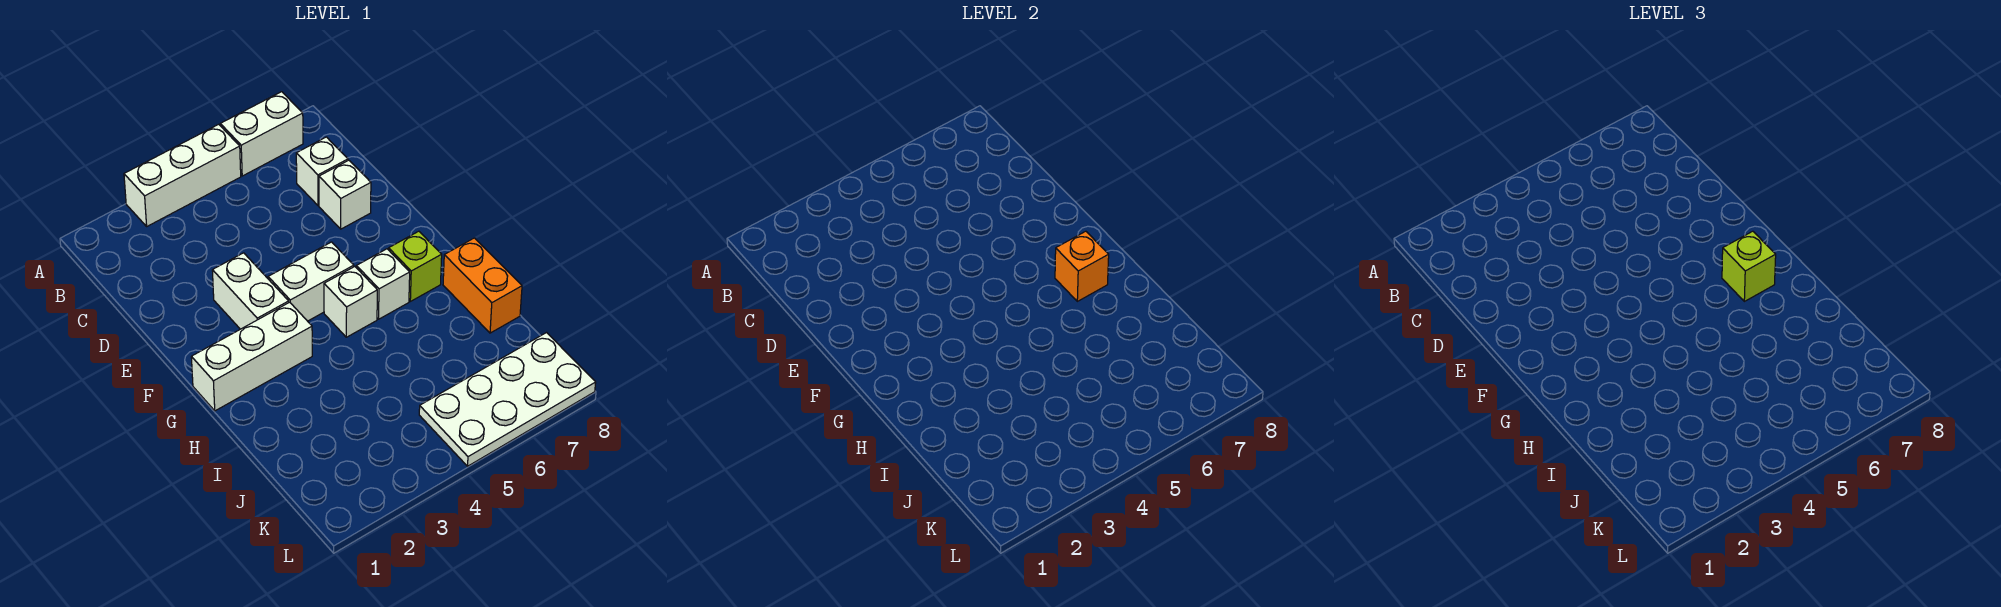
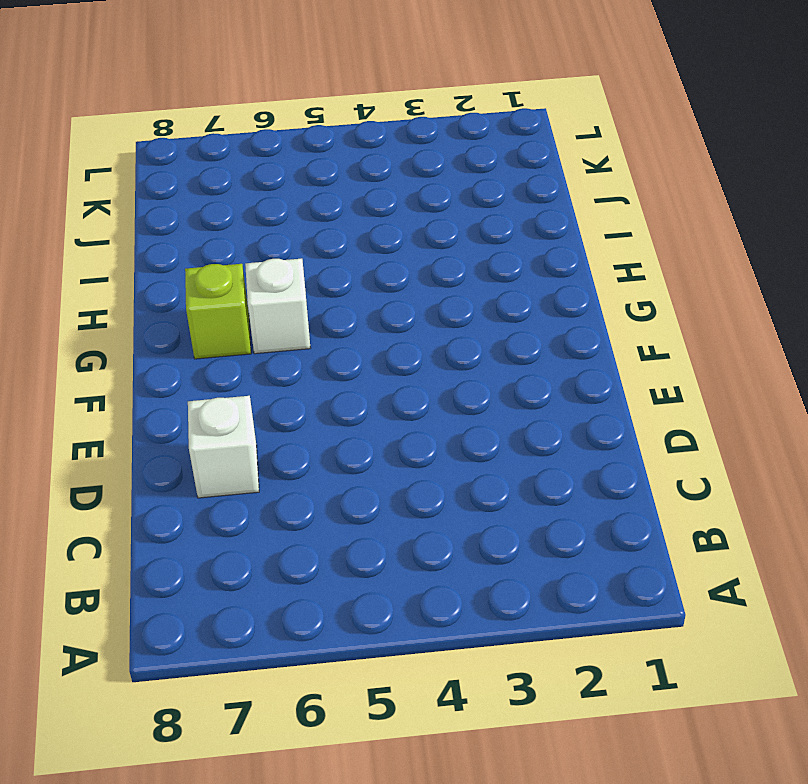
none -> white 1x3 brick [124,124,241,226]
none -> white 1x2 brick [220,92,303,176]
none -> white 1x1 brick [296,137,348,206]

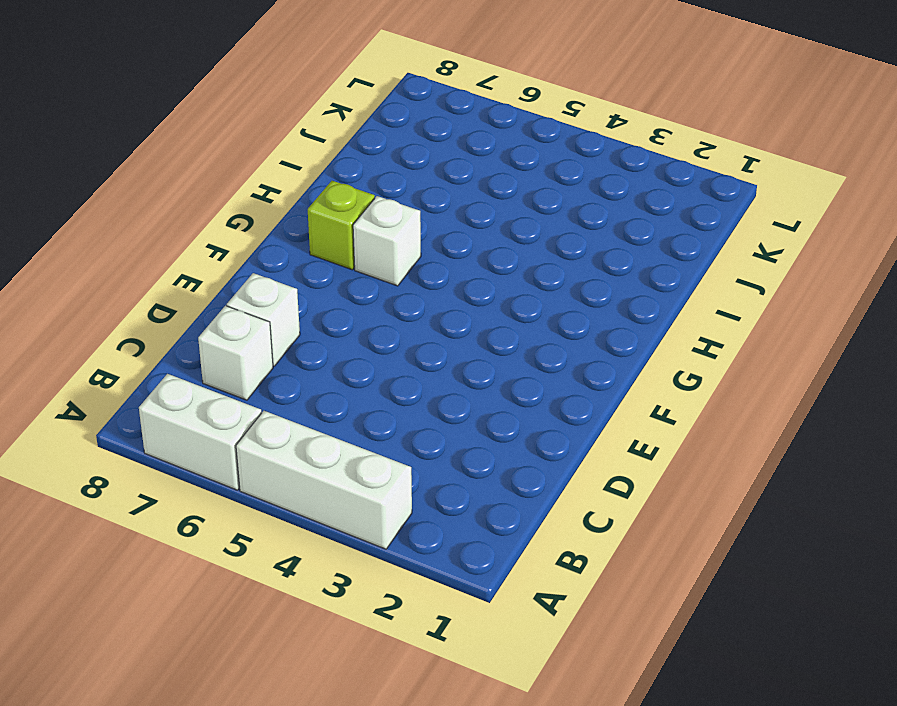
none -> white 1x2 brick [212,253,289,329]
none -> white 1x2 brick [268,242,354,321]
none -> white 1x3 brick [191,302,312,411]

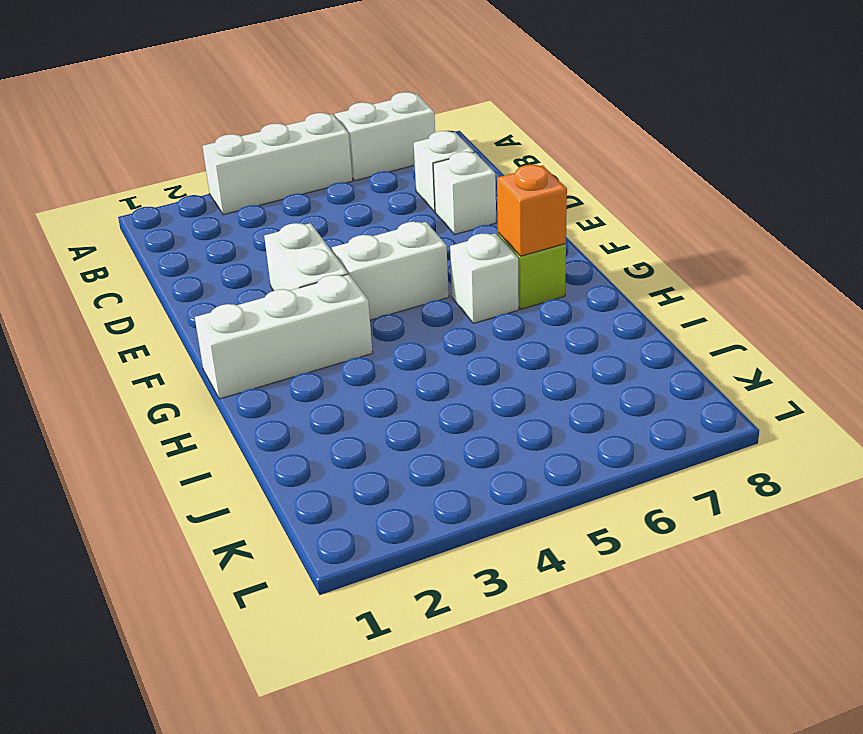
none -> white 1x1 brick [324,267,377,337]
none -> orange 1x2 brick [443,238,522,333]
none -> white 2x4 plate [419,333,596,466]

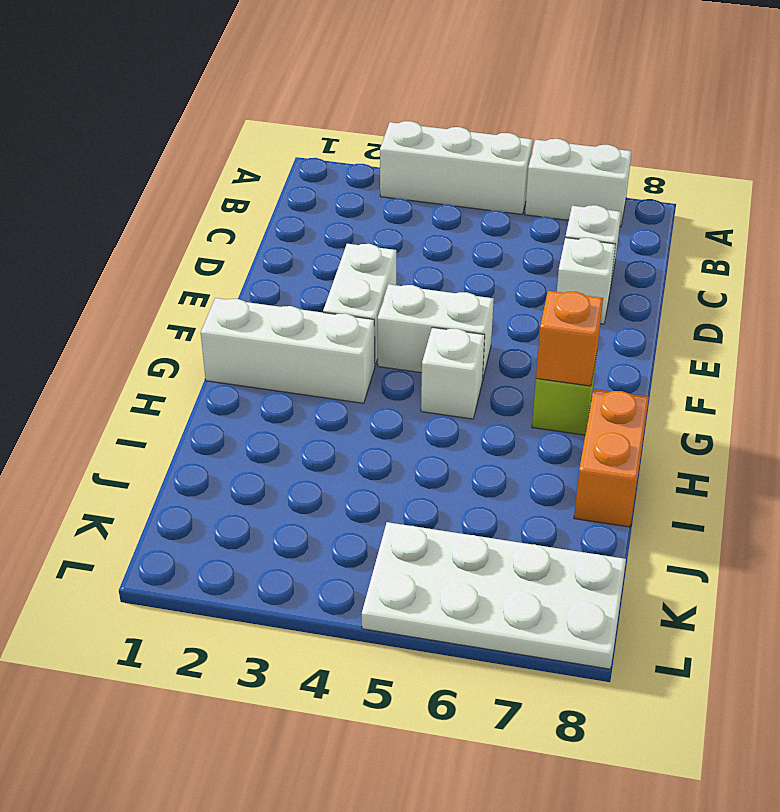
none -> white 1x1 brick [356,249,410,319]
none -> lime 1x1 brick [1722,231,1776,301]

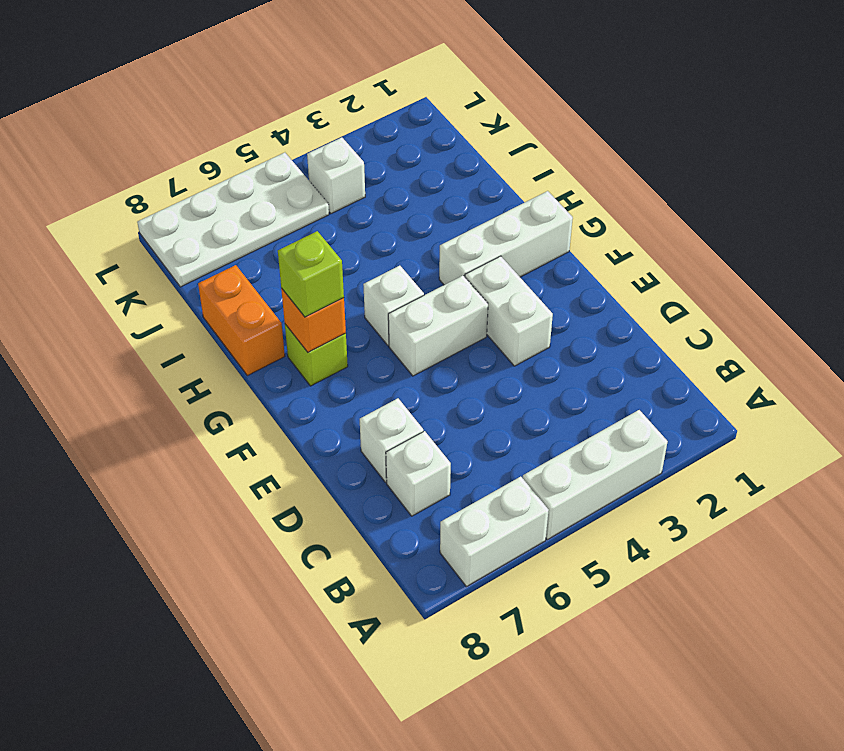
white 1x1 brick [307,137,365,214] -> white 1x1 brick moved to [356,249,410,319]

